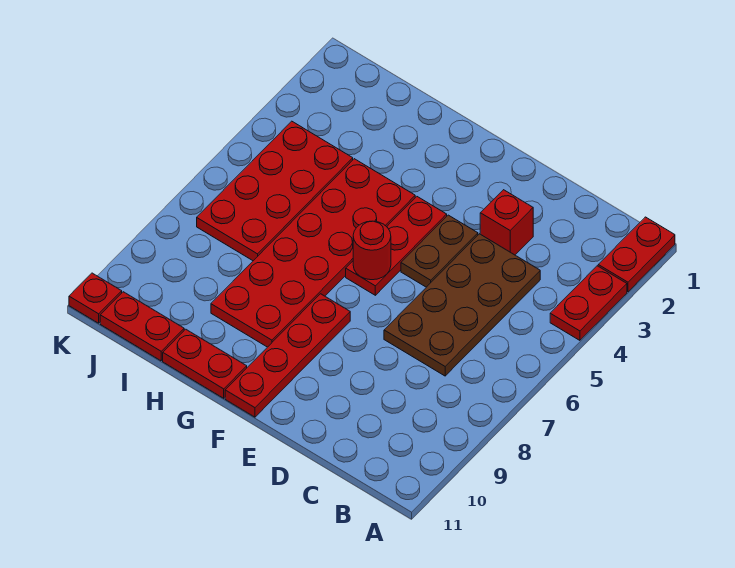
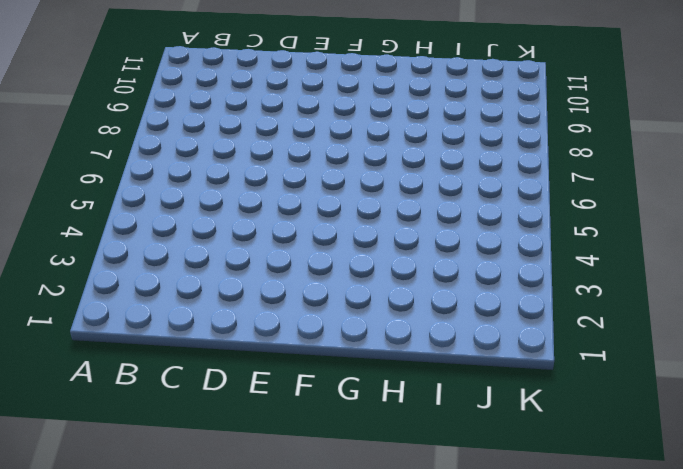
none -> red 1x2 plate [598,217,675,292]
none -> red 1x2 plate [550,266,627,340]
none -> brown 2x4 plate [384,234,540,376]

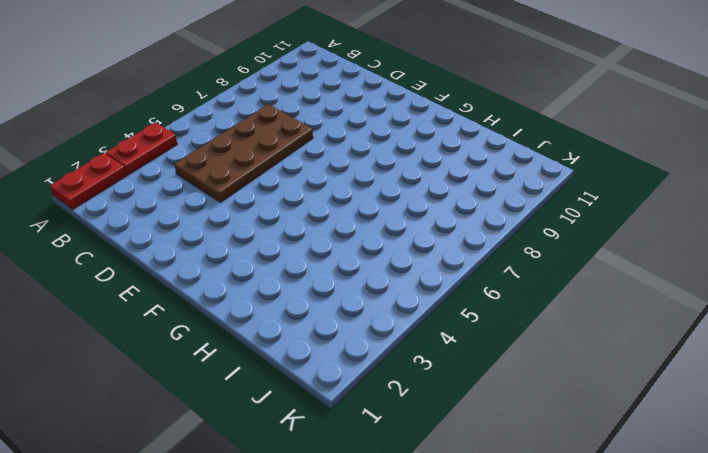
none -> red 1x1 brick [480,190,533,255]
none -> brown 1x2 plate [401,215,478,287]
none -> red 1x3 plate [346,197,447,295]

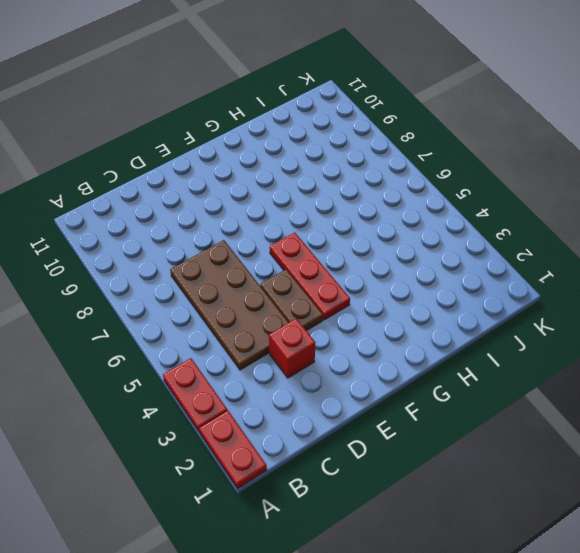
none -> red 1x4 plate [225,294,350,417]
none -> red 2x6 plate [211,159,415,347]
none -> red 1x2 plate [163,329,247,398]

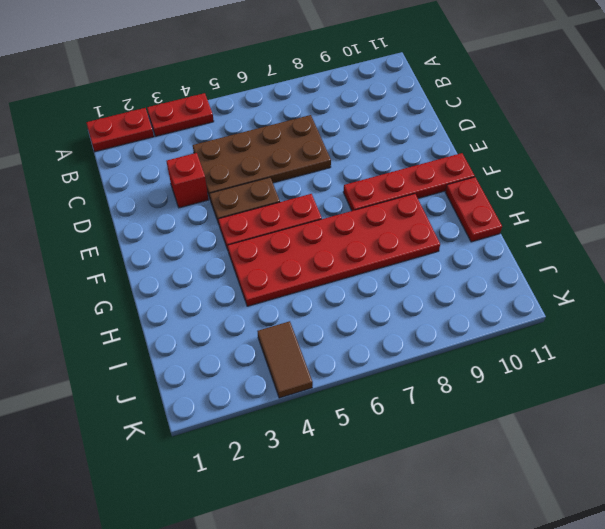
brown 1x2 tile [258,321,313,398] -> red 2x4 plate [197,121,353,261]
none -> red 1x2 plate [100,292,184,361]
none -> red 1x1 plate [69,273,122,323]
none -> red 1x1 round brick [353,221,391,280]

